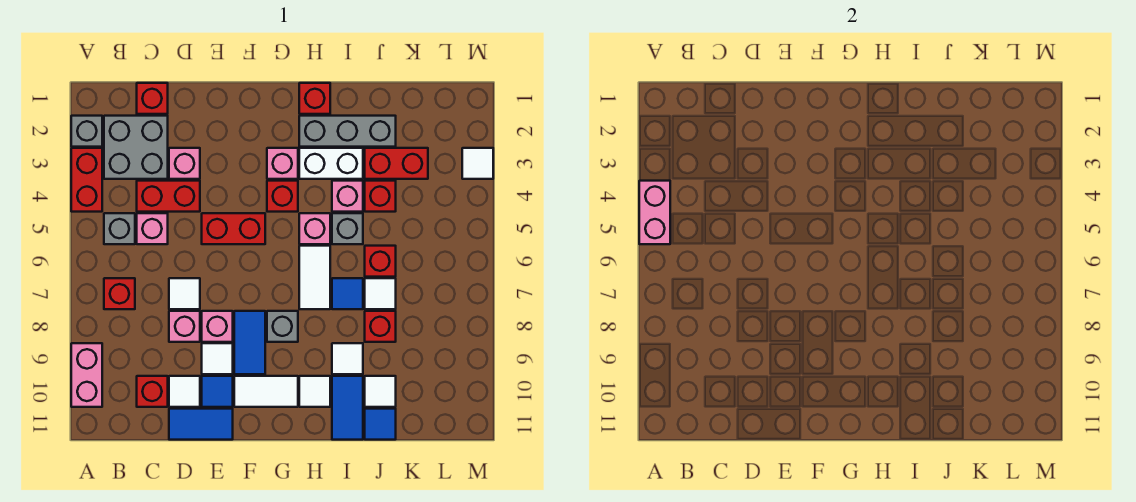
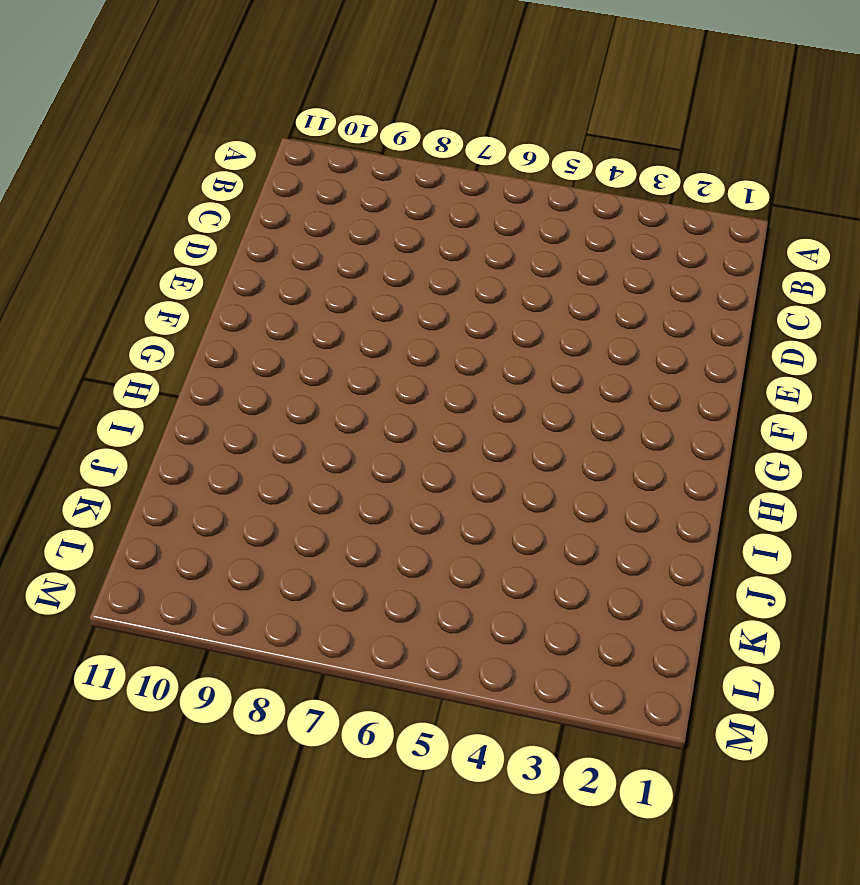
none -> grey 1x1 brick [71,116,102,147]
none -> red 1x2 brick [71,148,102,212]
none -> pink 1x2 brick [71,343,102,407]
none -> grey 2x2 brick [104,116,168,179]

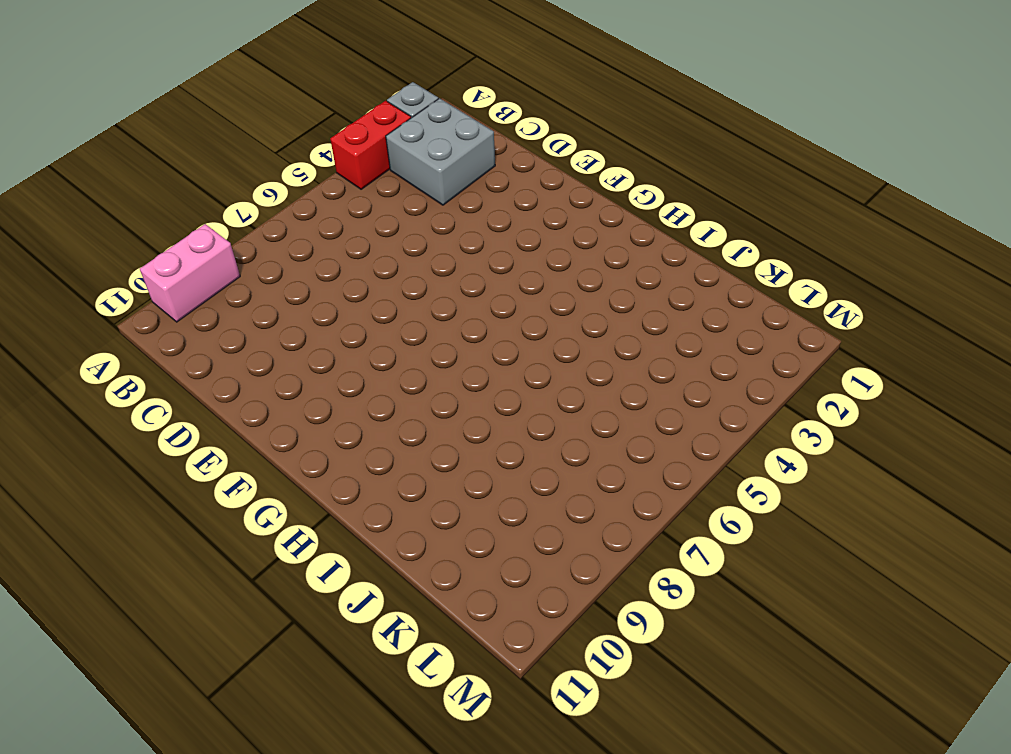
none -> grey 1x1 brick [104,213,135,244]
none -> red 1x1 brick [104,278,135,309]
none -> red 1x1 brick [137,83,168,114]
none -> red 1x2 brick [137,181,200,212]

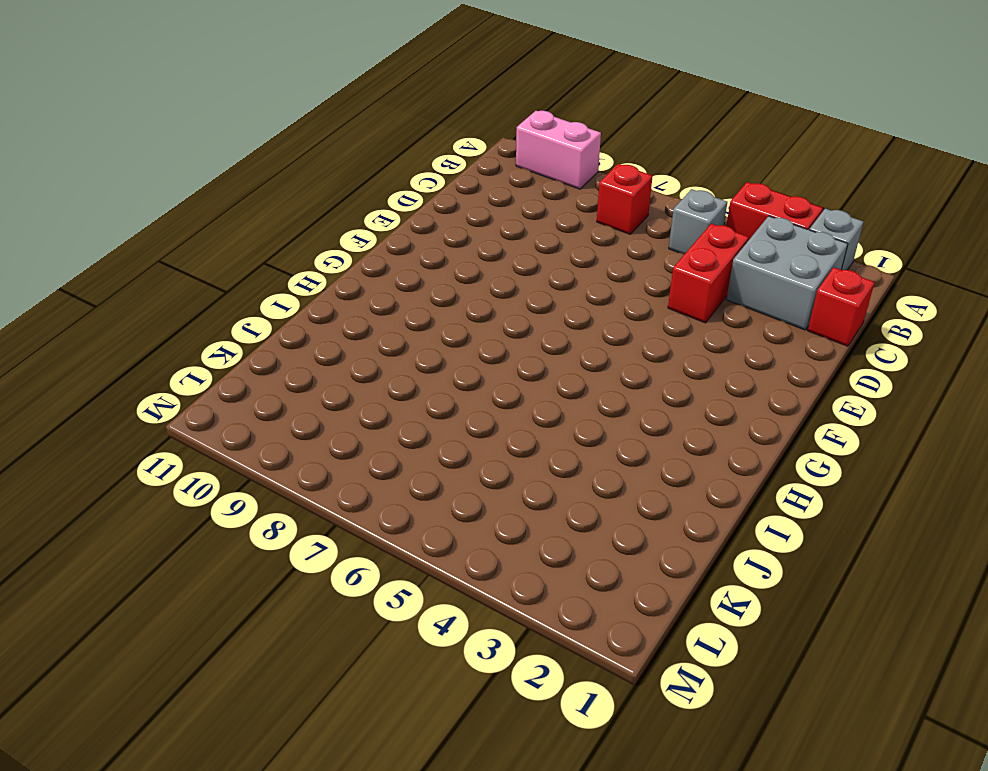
none -> pink 1x1 brick [137,213,168,244]
none -> red 1x1 brick [137,376,168,407]
none -> pink 1x1 brick [169,148,200,179]
none -> white 1x1 tile [169,278,200,309]

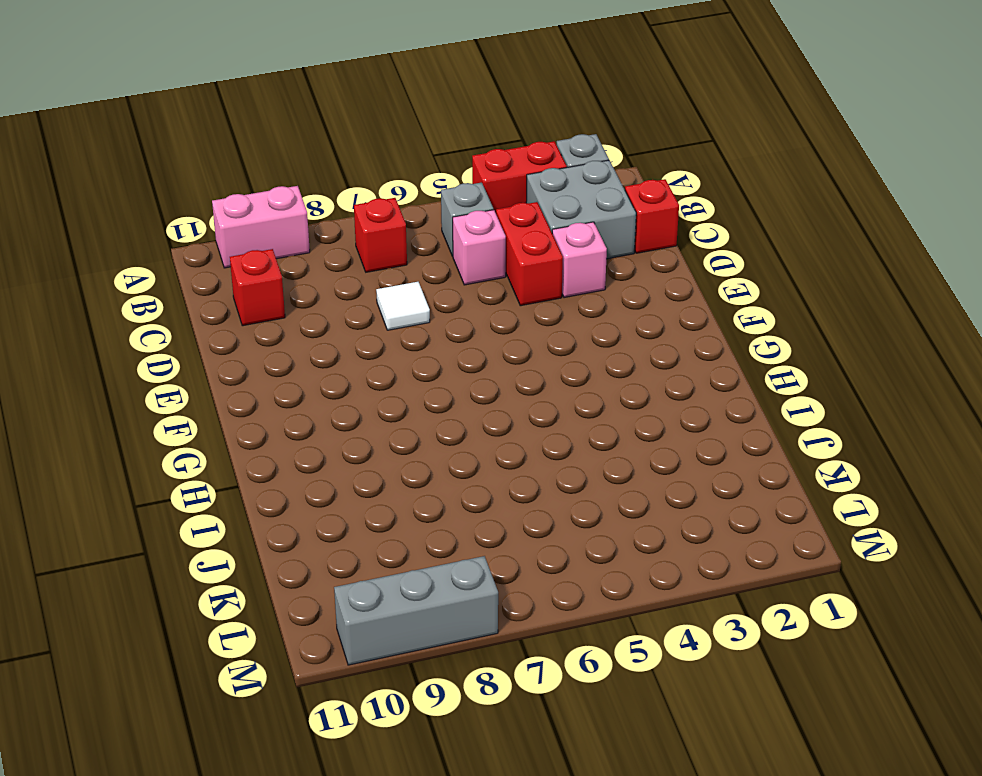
grey 1x3 brick [334,556,498,665] -> grey 1x3 brick turned to [299,116,396,147]
none -> pink 1x1 brick [169,311,200,342]
none -> white 1x1 tile [169,376,200,407]
none -> blue 1x2 tile [169,409,233,440]
none -> red 1x2 brick [202,213,265,244]

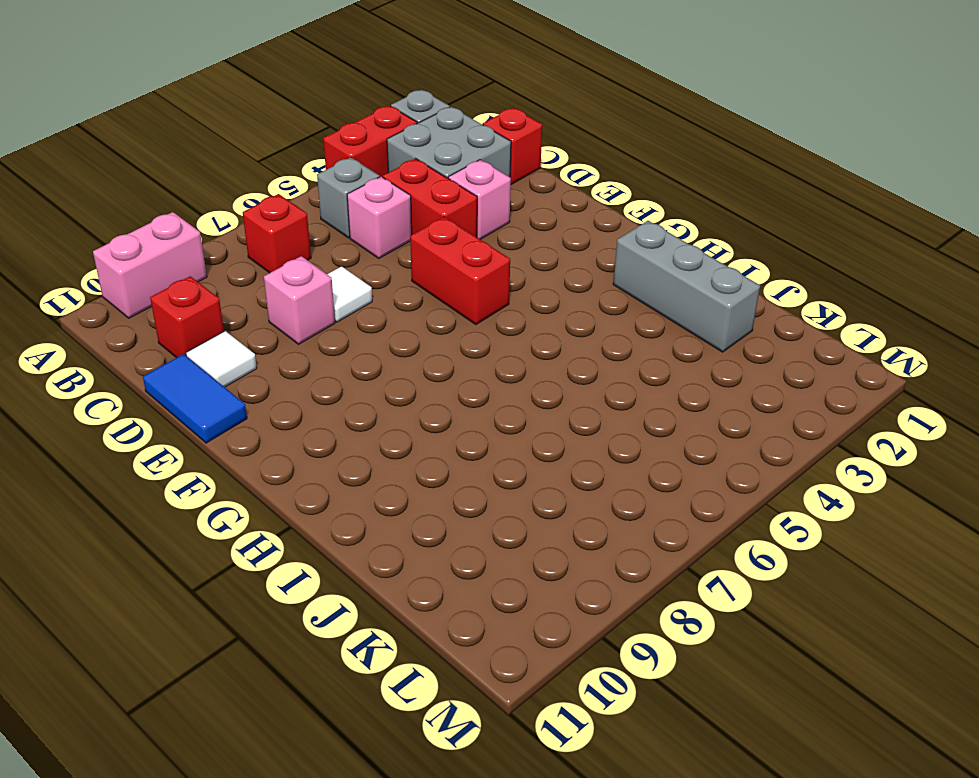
none -> pink 1x1 brick [202,311,233,342]
none -> white 1x1 tile [202,343,233,374]
none -> blue 1x1 tile [202,376,233,407]
none -> blue 1x2 tile [234,311,265,374]

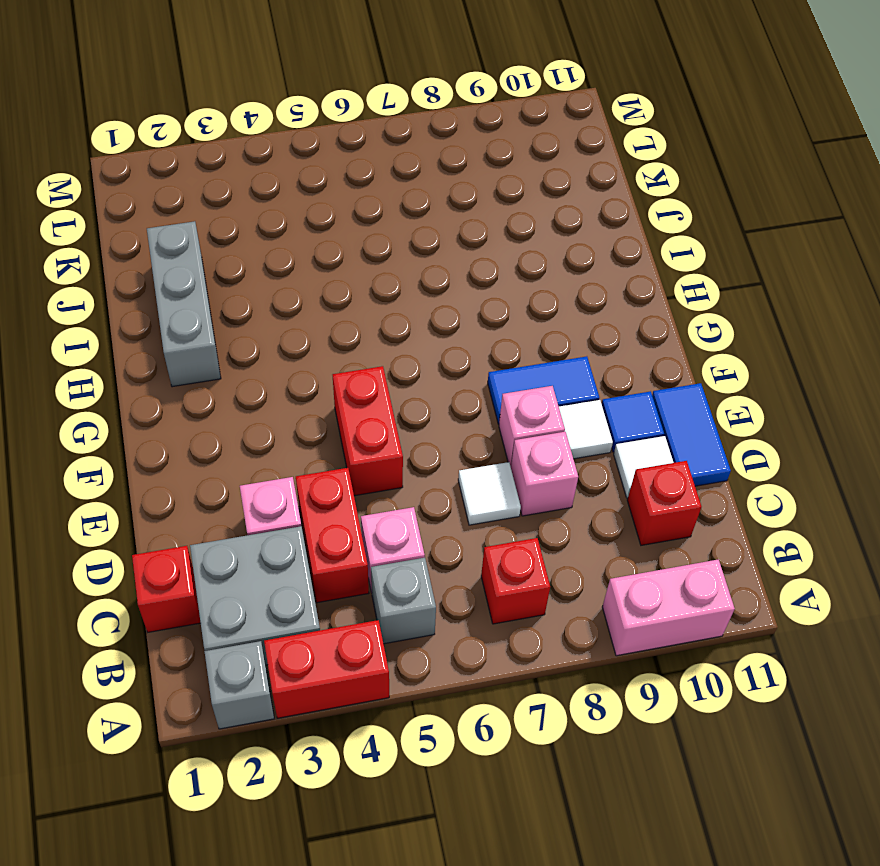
none -> white 1x2 tile [234,376,298,407]
none -> pink 1x1 brick [267,148,298,179]
none -> red 1x1 brick [267,181,298,212]
none -> grey 1x1 brick [267,311,298,342]

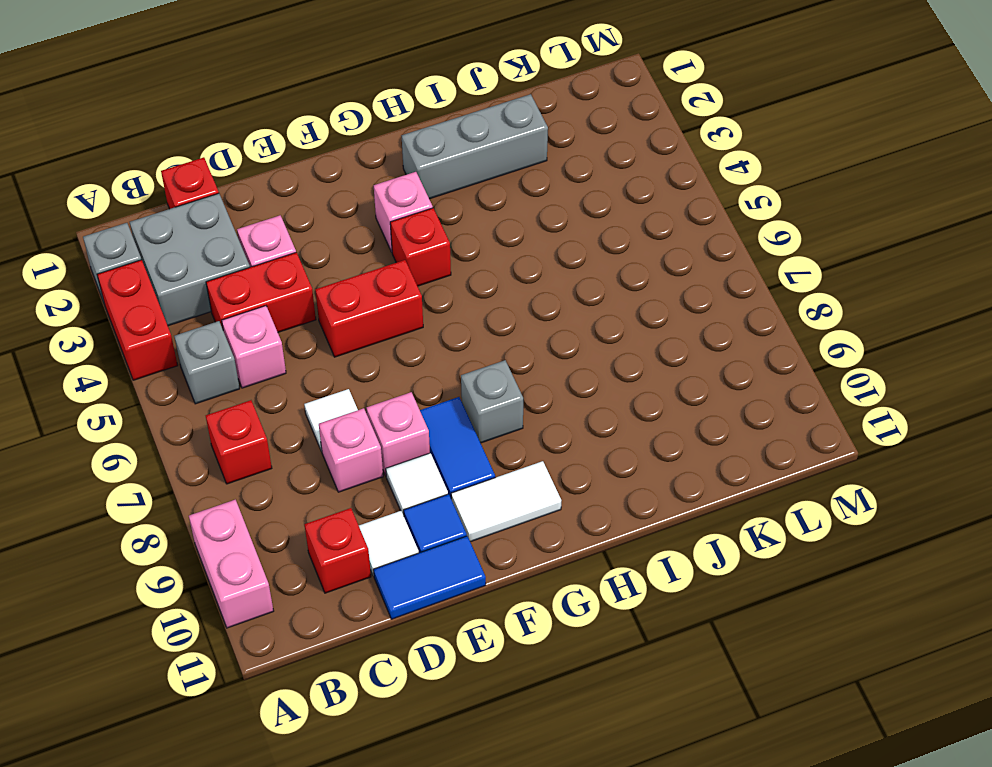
none -> red 1x1 brick [299,83,330,114]
none -> white 1x2 brick [299,148,363,179]
none -> pink 1x1 brick [299,213,330,244]
none -> white 1x2 tile [299,246,330,309]

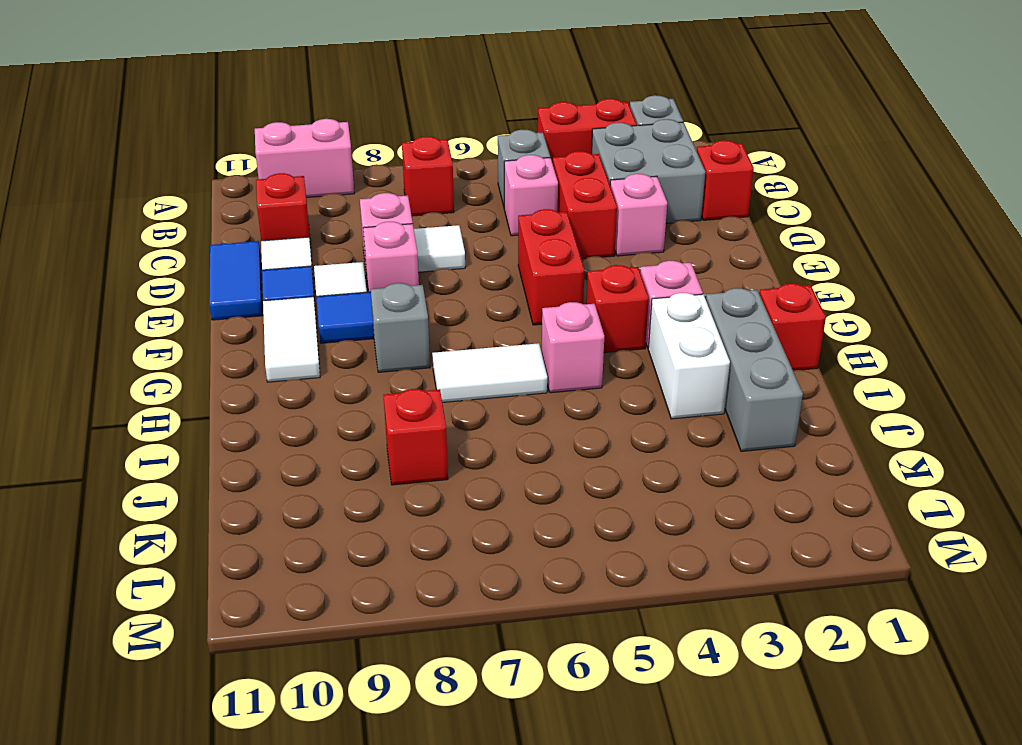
none -> white 1x1 tile [299,376,330,407]
none -> pink 1x1 brick [332,181,363,212]
none -> grey 1x1 brick [332,213,363,244]
none -> blue 1x1 tile [332,278,363,309]

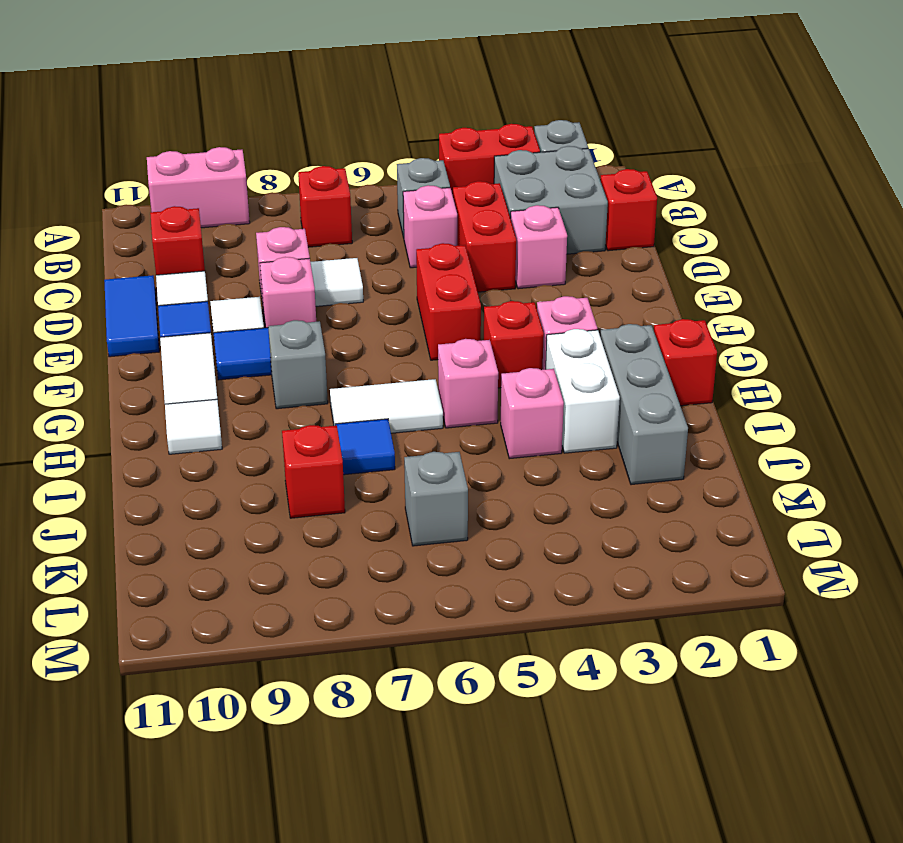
grey 1x1 brick [404,452,468,546] -> grey 1x1 brick moved to [332,213,363,244]
none -> white 1x1 tile [332,343,363,374]
none -> blue 1x2 tile [332,376,363,440]
none -> red 1x2 brick [365,148,428,179]
none -> red 1x1 brick [365,181,396,212]

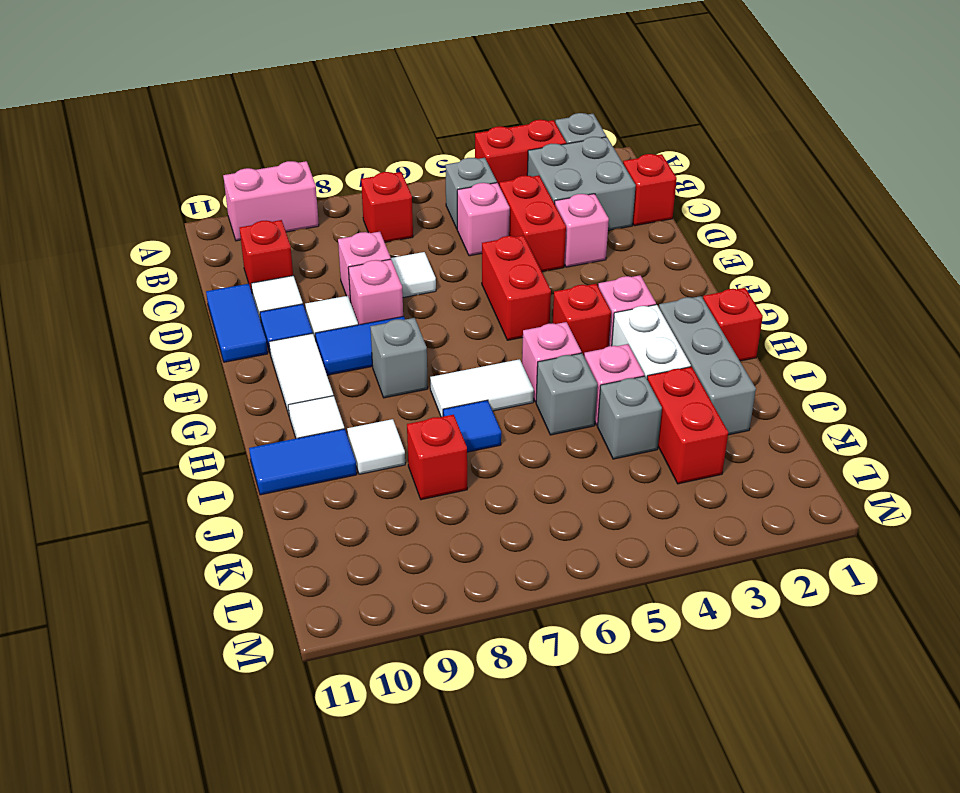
grey 1x1 brick [598,376,662,459] -> red 1x1 brick [365,181,396,212]
none -> red 1x1 brick [365,246,396,277]
none -> white 1x1 tile [365,278,396,309]
none -> white 1x1 tile [365,376,396,407]
none -> blue 1x1 tile [365,409,396,440]

